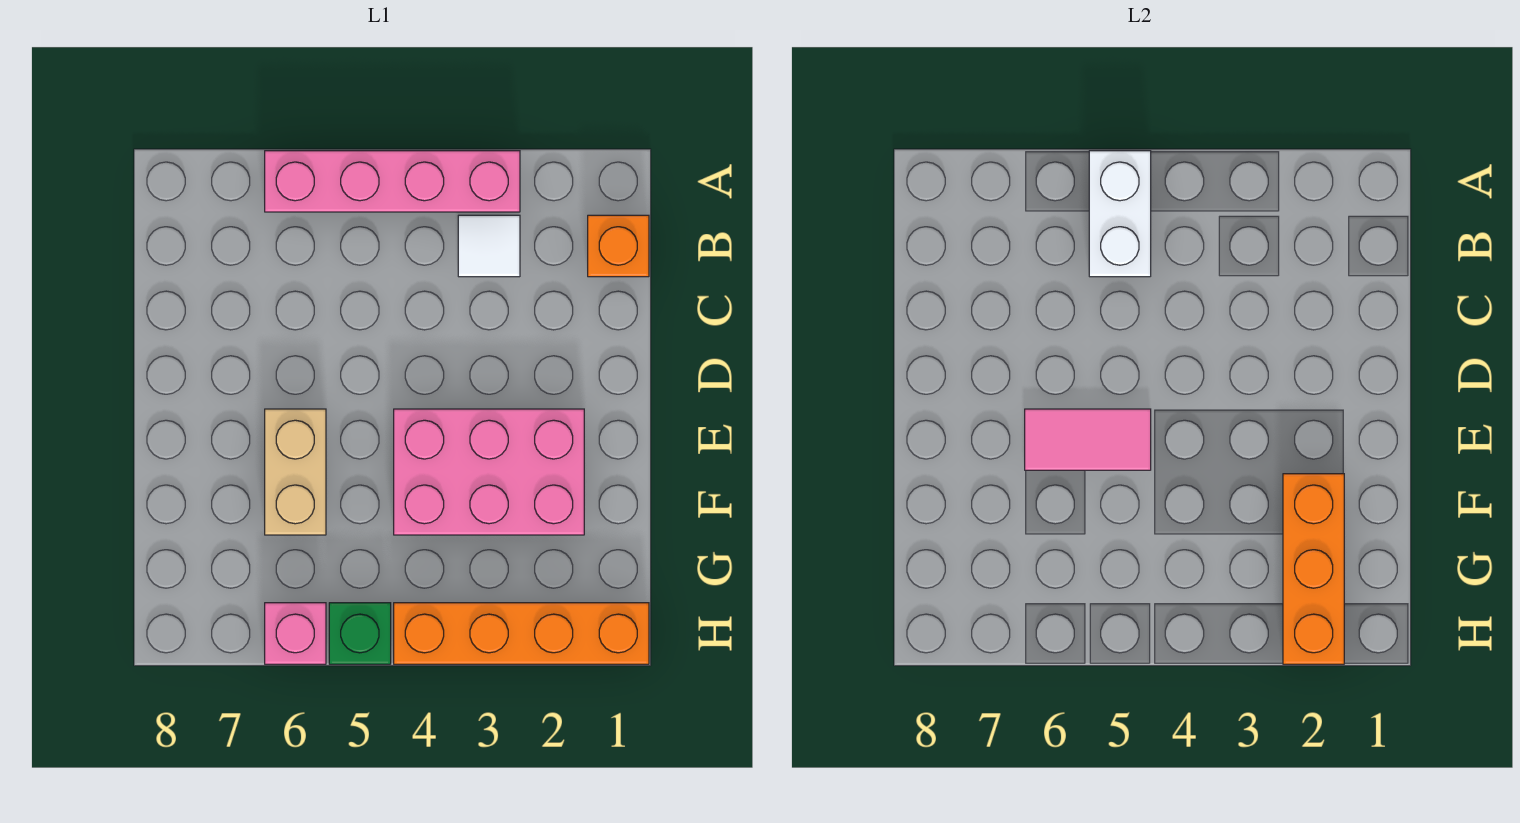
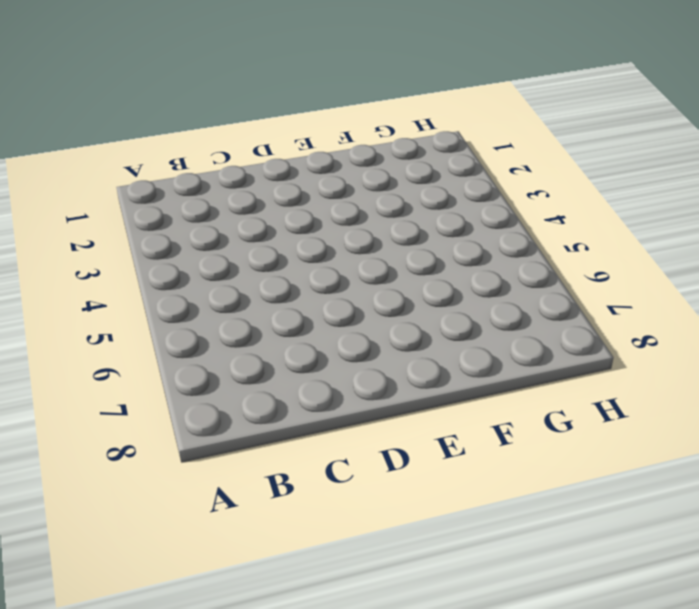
none -> pink 1x4 brick [265,151,520,212]
none -> orange 1x1 brick [588,215,649,277]

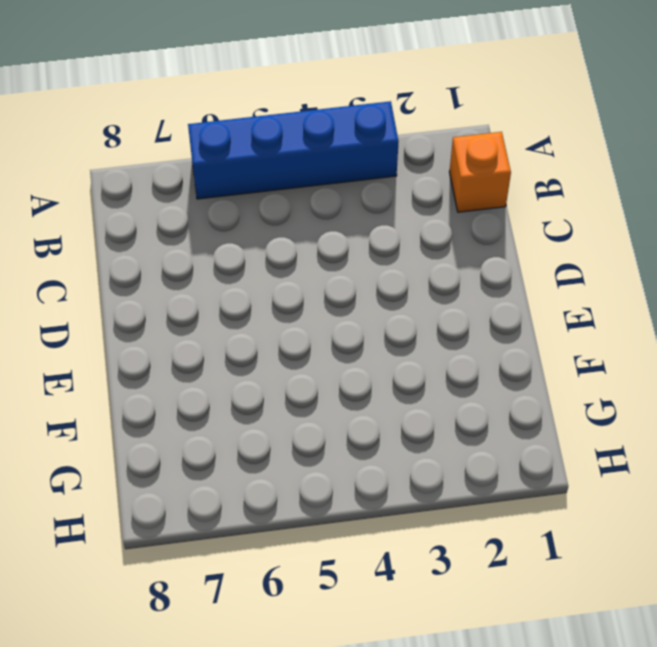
blue 1x4 brick [188,101,399,199] -> pink 1x4 brick [265,151,520,212]
none -> white 1x1 tile [458,215,520,277]
none -> pink 2x3 brick [394,409,584,535]

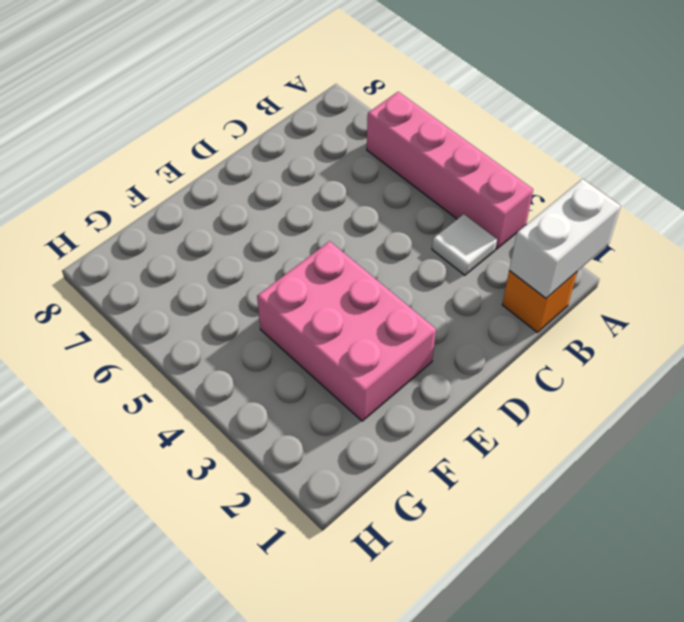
white 1x2 brick [509,179,621,298] -> white 1x2 brick moved to [1089,151,1151,277]
none -> tan 1x2 brick [265,409,326,535]
none -> orange 1x4 brick [394,603,649,664]

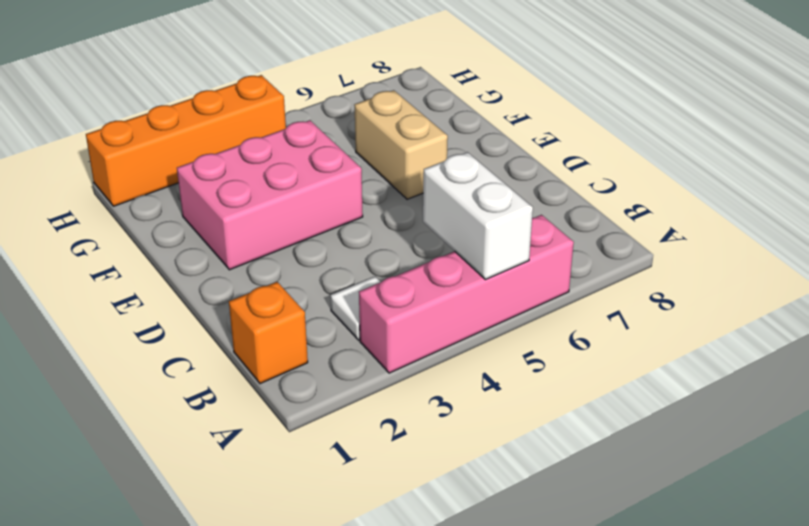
none -> green 1x1 brick [329,603,391,664]
none -> pink 1x1 brick [265,603,326,664]

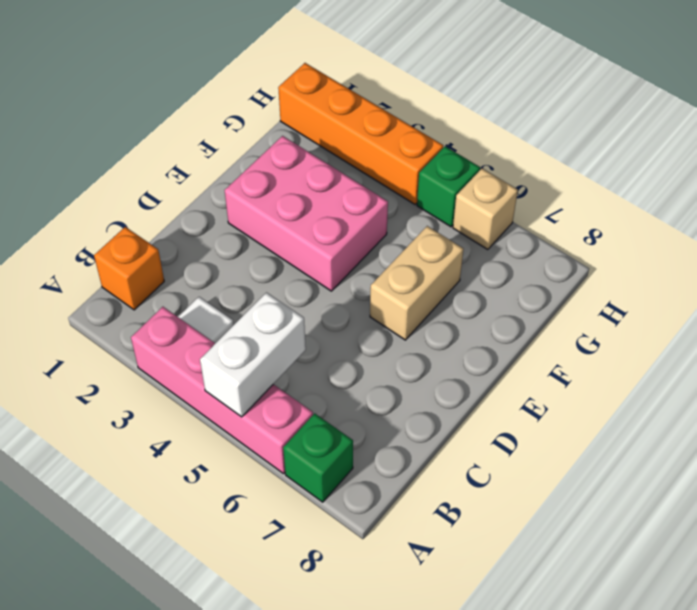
green 1x1 brick [283,413,353,502] -> none
tan 1x1 brick [453,168,518,250] -> pink 1x1 brick [265,603,326,664]
none -> pink 1x2 tile [1025,409,1151,470]
none -> orange 1x3 brick [1283,474,1344,664]

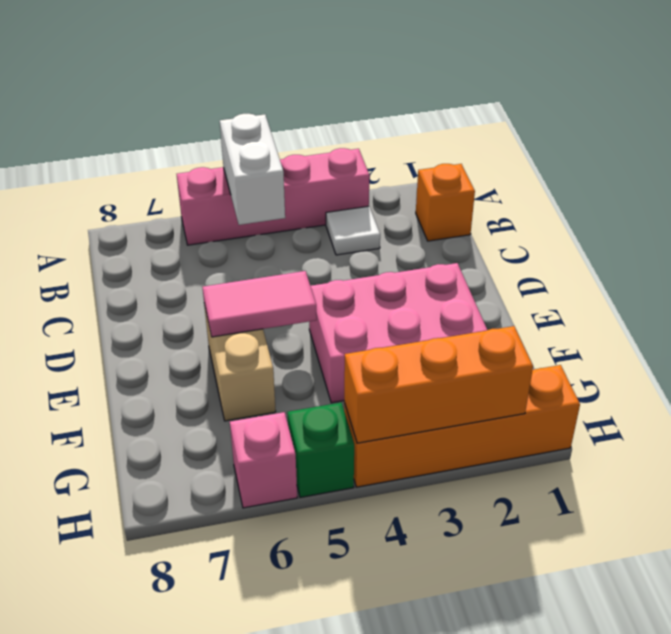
orange 1x3 brick [344,326,533,443] -> orange 1x3 brick turned to [1283,474,1344,664]

